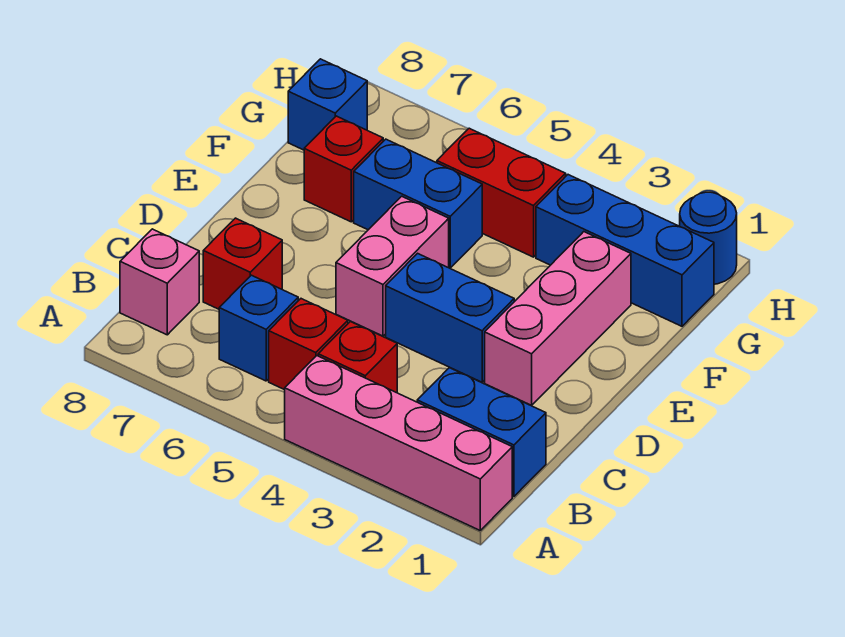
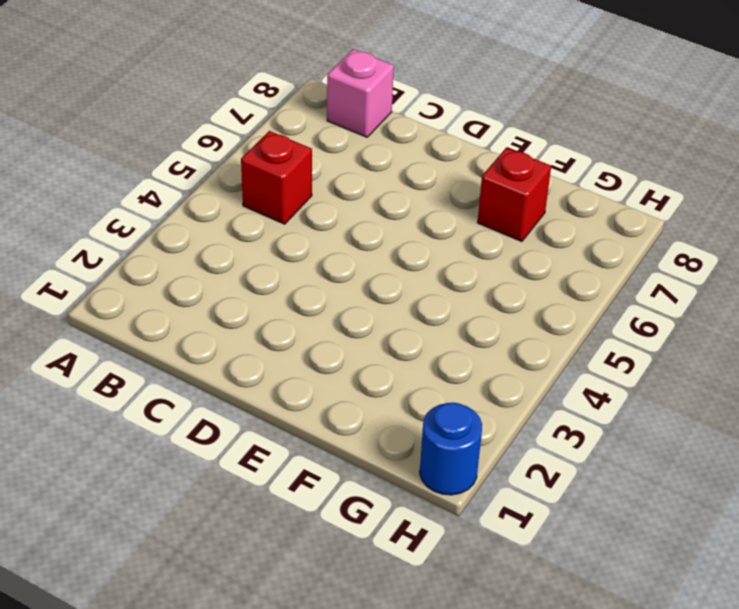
none -> pink 1x4 brick [285,356,512,530]
none -> blue 1x2 brick [417,368,546,497]
none -> red 1x1 brick [318,322,397,393]

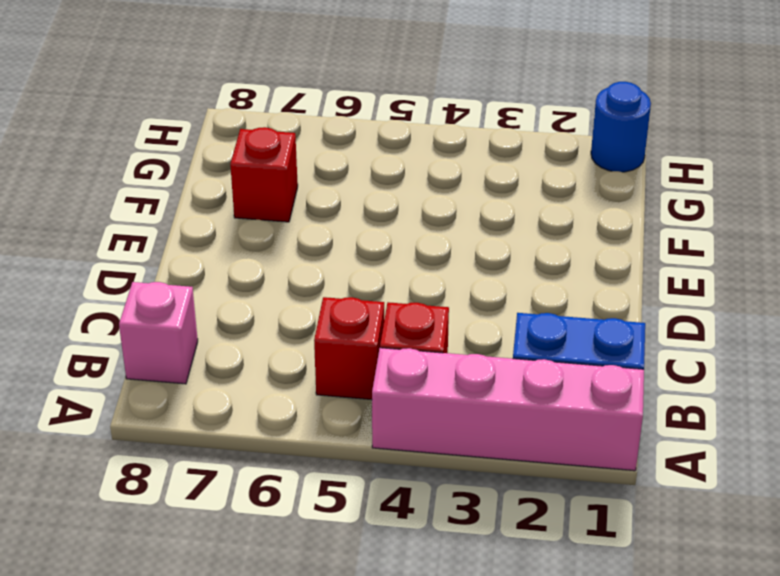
none -> blue 1x1 brick [219,275,298,381]
none -> red 1x1 brick [203,218,282,309]
none -> pink 1x3 brick [485,232,631,405]

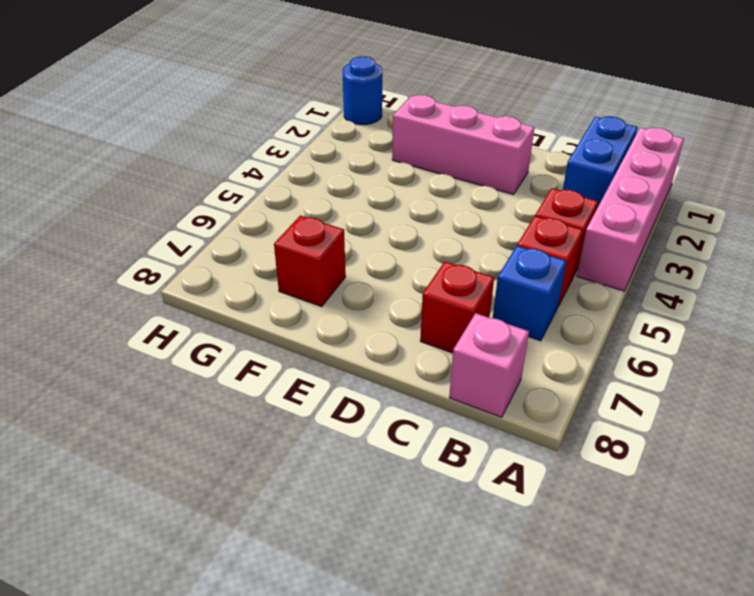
none -> blue 1x2 brick [386,253,514,382]
none -> pink 1x2 brick [336,196,449,336]
none -> blue 1x2 brick [354,139,482,268]

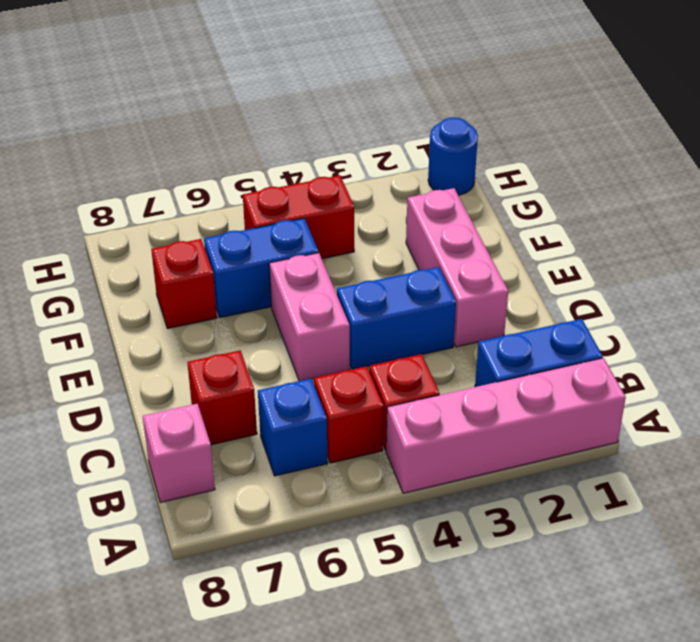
none -> blue 1x3 brick [536,175,714,326]
none -> blue 1x1 brick [288,59,367,150]

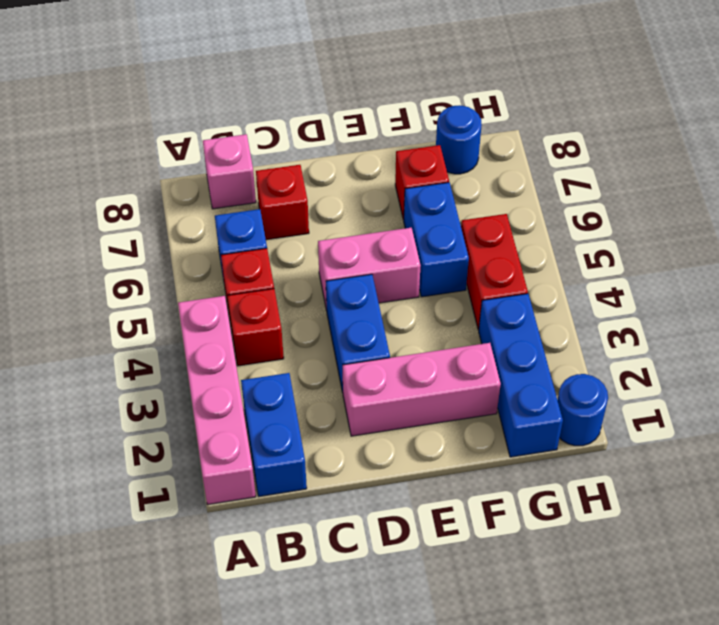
blue 1x1 round brick [436,105,482,174] -> blue 1x1 brick [288,59,367,150]

